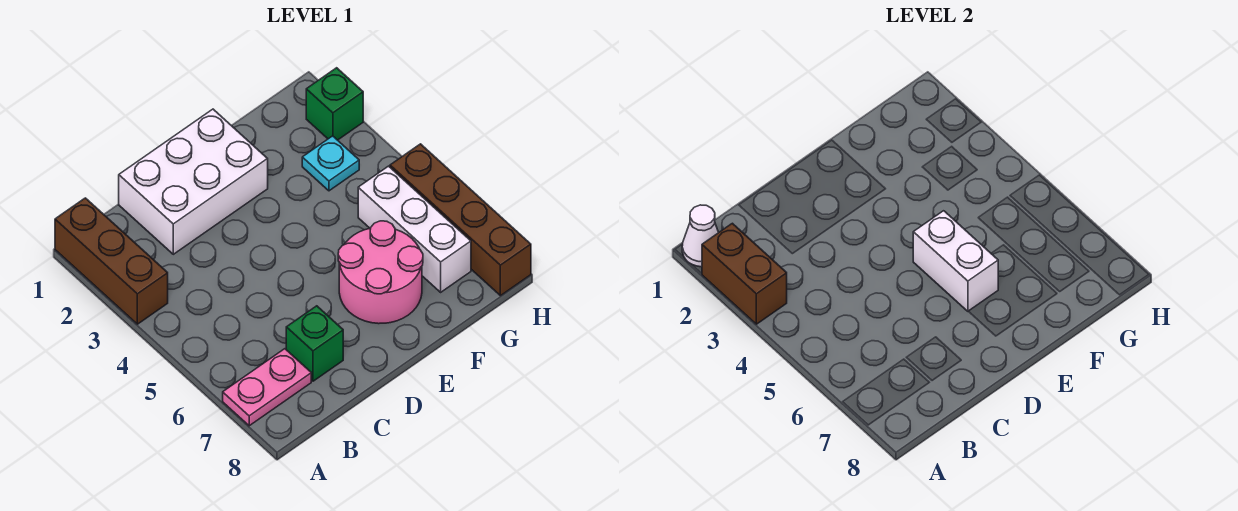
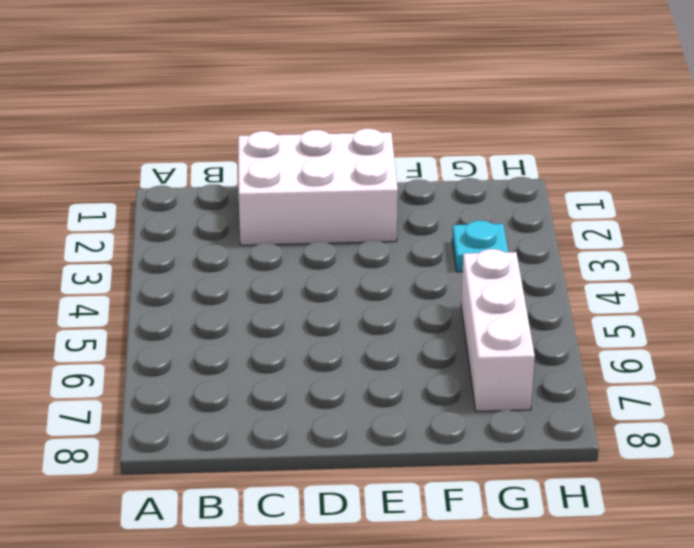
none -> brown 1x3 brick [55,198,168,324]
none -> pink 1x2 plate [223,349,311,426]
none -> green 1x1 brick [286,306,343,381]

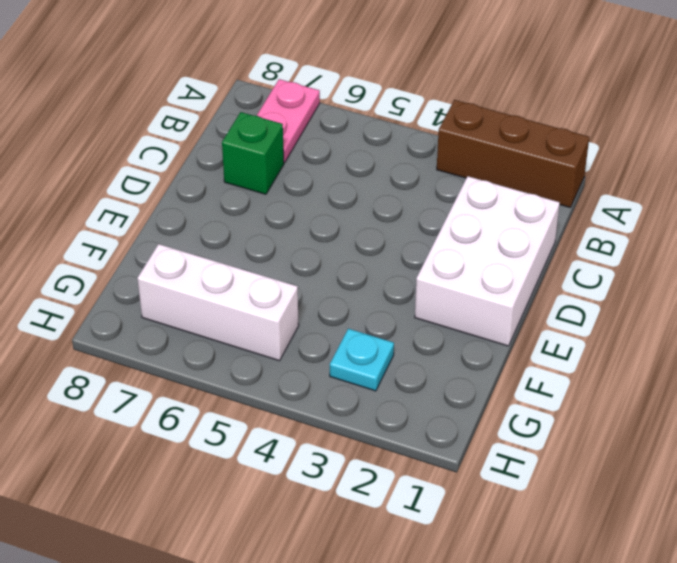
none -> pink 2x2 round brick [338,221,423,324]
none -> green 1x1 brick [306,68,363,140]
none -> brown 1x4 brick [390,144,531,296]

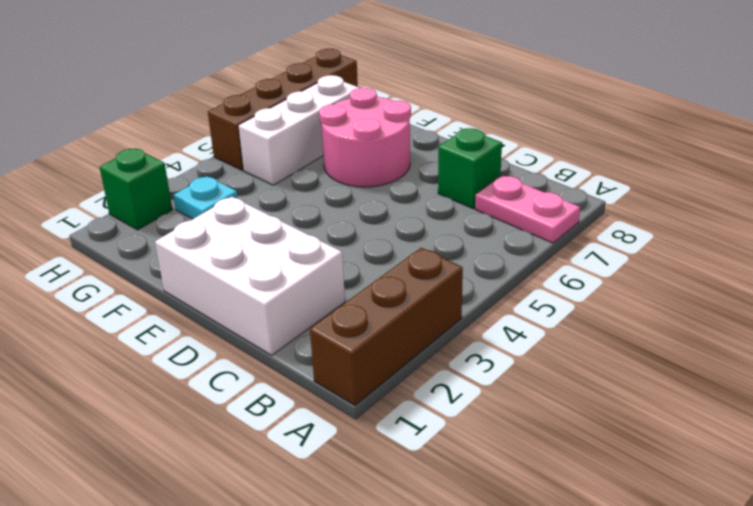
none -> white 1x1 cone [682,205,719,267]
none -> brown 1x2 brick [702,223,787,324]
none -> white 1x2 brick [913,211,998,311]

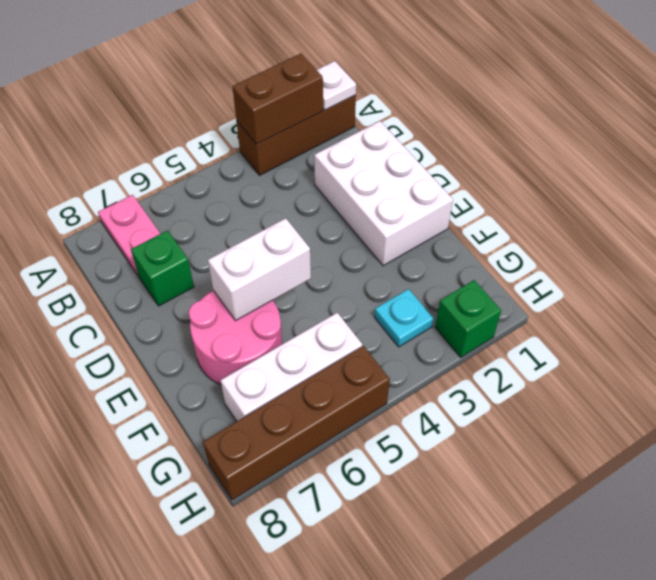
white 1x1 plate [317,61,356,110] -> white 1x1 cone [682,205,719,267]

